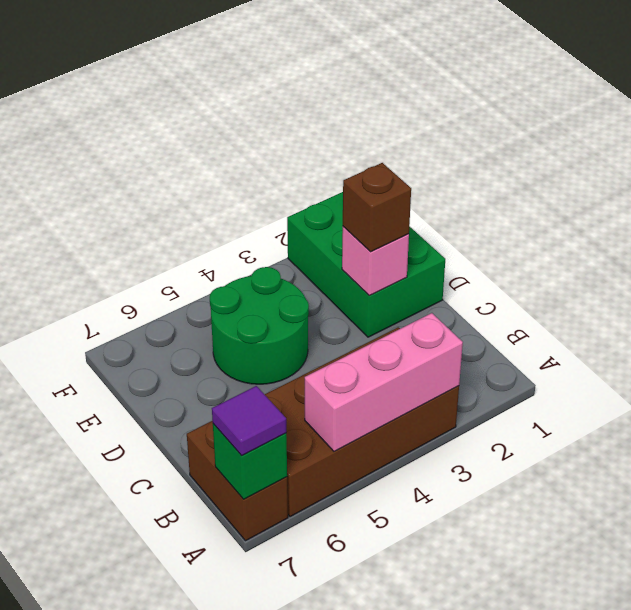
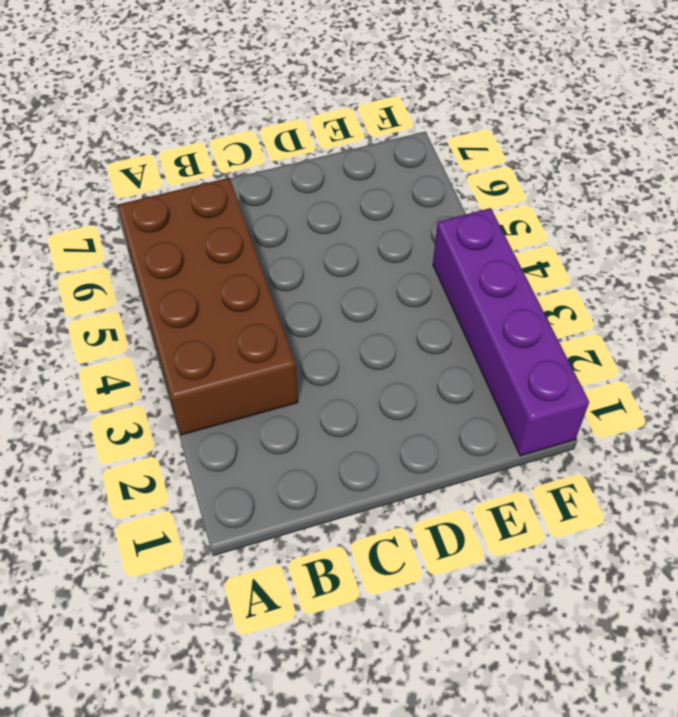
purple 1x4 brick [433,208,589,456] -> green 2x3 brick [287,192,445,337]
none -> brown 1x2 brick [187,421,288,541]
none -> green 2x2 round brick [210,267,309,384]

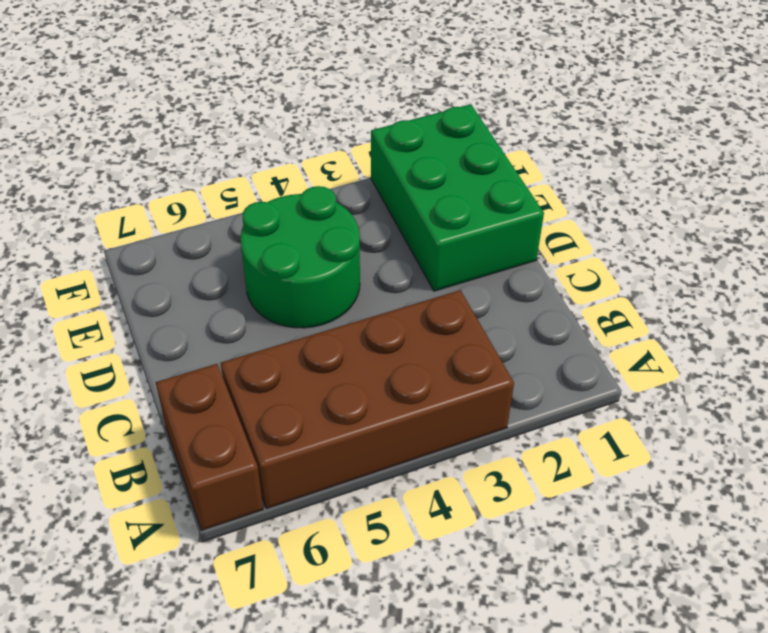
none -> pink 1x3 brick [305,313,463,451]
none -> green 1x1 brick [213,424,287,499]

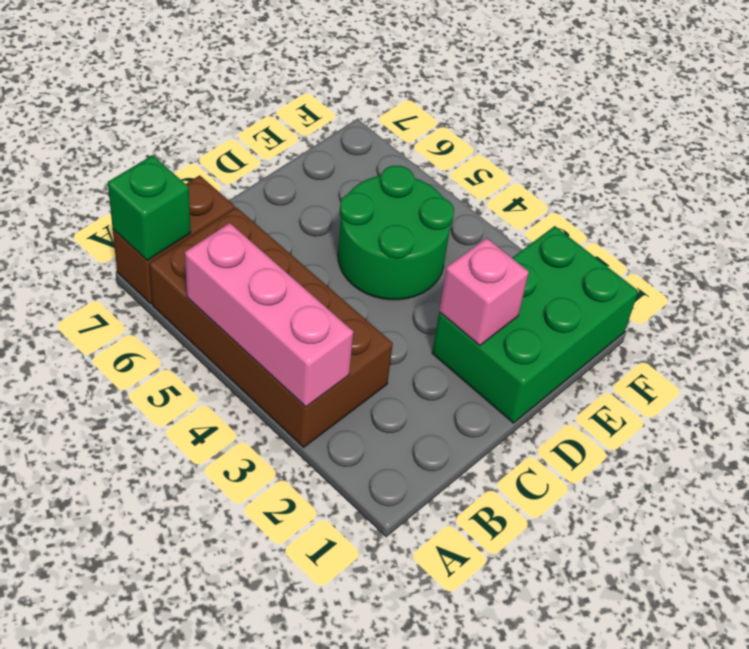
none -> purple 1x1 tile [212,386,286,456]
none -> brown 1x1 brick [343,163,411,252]

